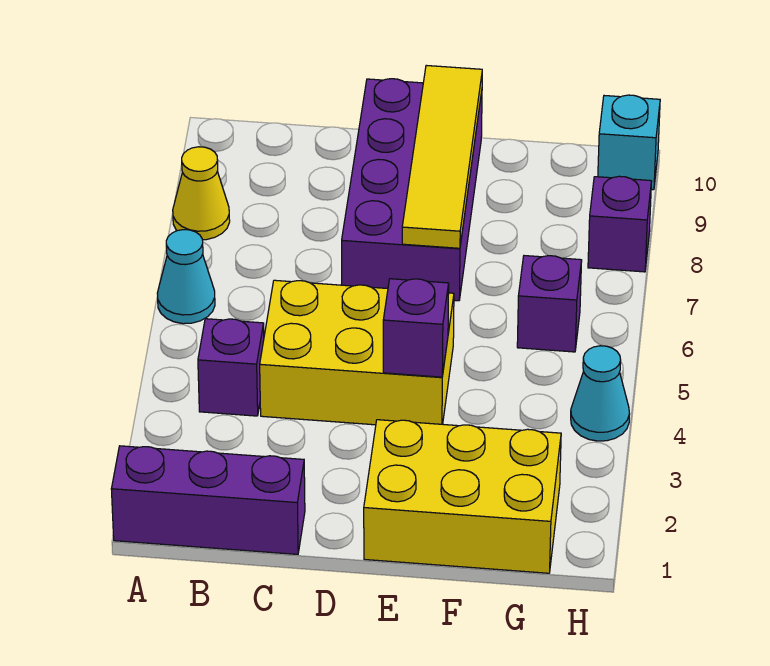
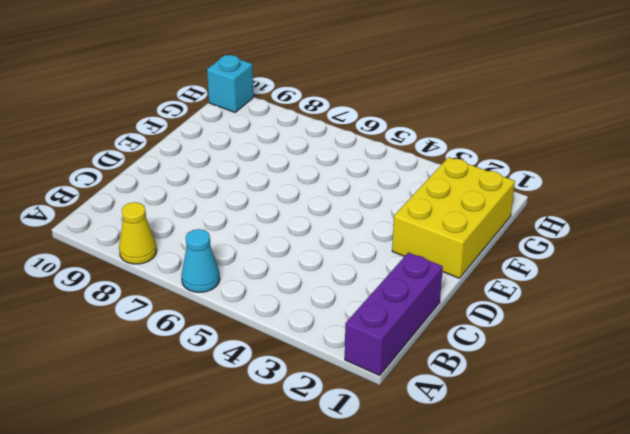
none -> purple 1x1 brick [198,319,264,416]
none -> yellow 2x3 brick [260,280,454,425]
none -> purple 2x4 brick [342,79,482,301]

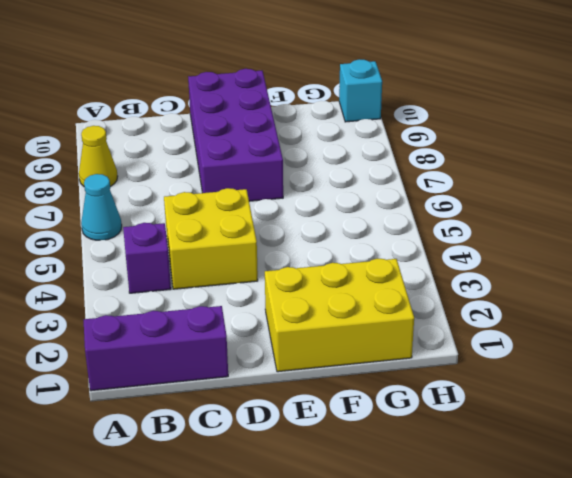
yellow 2x2 brick [164,188,258,289] -> yellow 2x3 brick [260,280,454,425]
none -> purple 1x1 brick [517,256,582,352]
none -> cyan 1x1 cone [571,346,630,441]
none -> purple 1x1 brick [588,176,652,272]

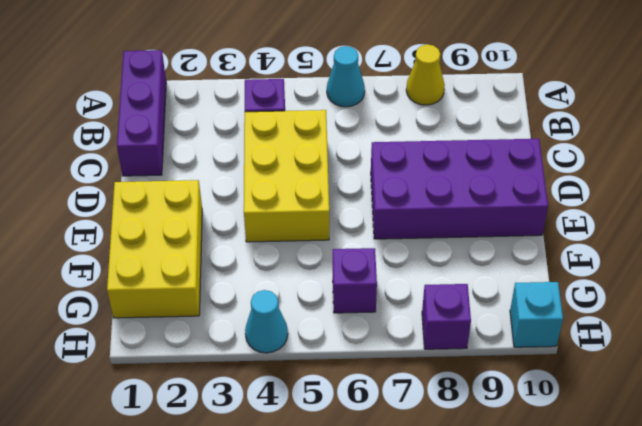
none -> purple 1x1 brick [383,279,449,377]
none -> yellow 1x4 tile [402,65,482,248]

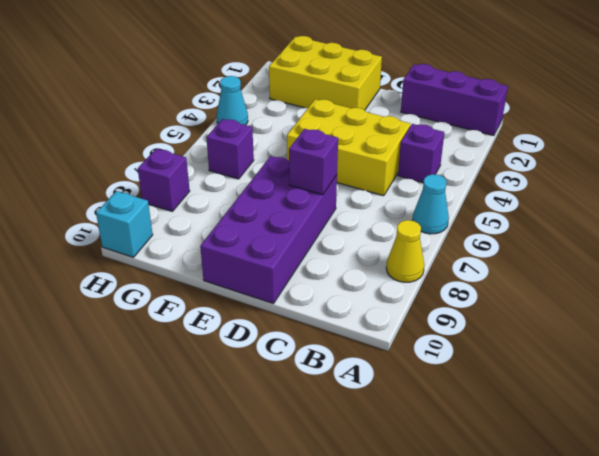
purple 1x1 brick [289,129,338,195] -> purple 1x1 brick moved to [383,279,449,377]
none -> yellow 1x4 tile [402,65,482,248]

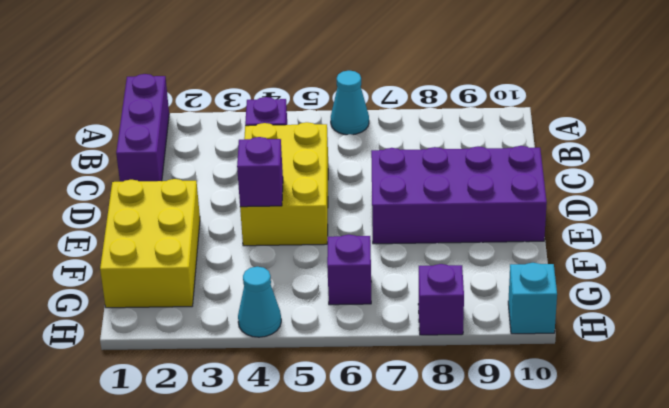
none -> yellow 1x1 cone [173,147,230,240]
none -> yellow 1x4 tile [402,65,482,248]

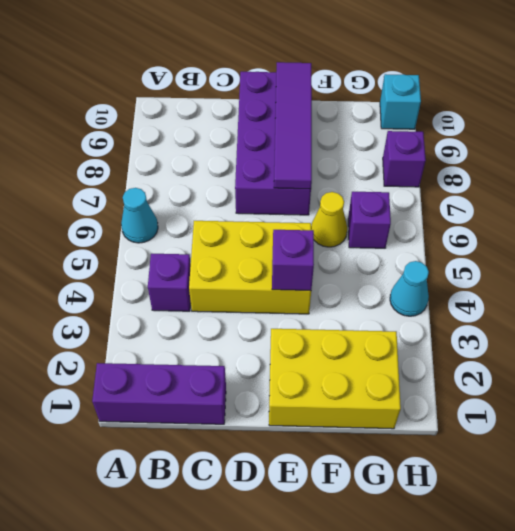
purple 1x4 tile [274,62,312,189] -> yellow 1x4 tile [402,65,482,248]
yellow 1x1 cone [311,192,347,247] -> yellow 1x1 cone moved to [173,147,230,240]

